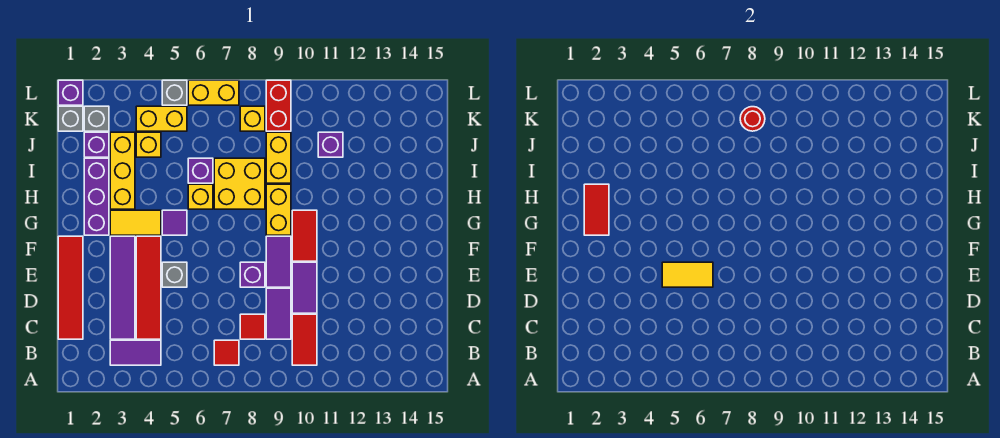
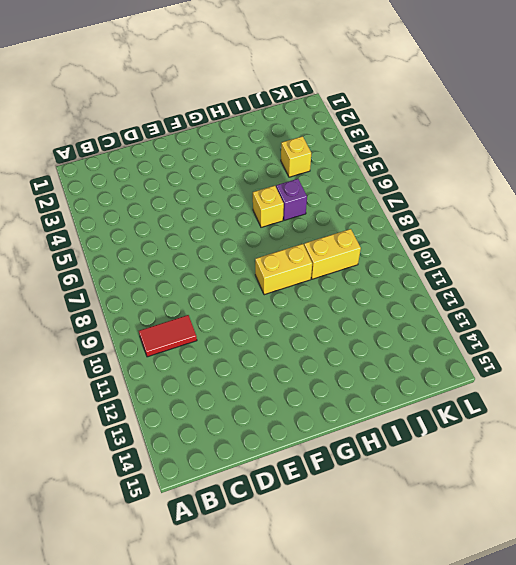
none -> purple 1x2 tile [110,340,161,365]
none -> red 1x1 tile [214,340,239,365]
none -> red 1x4 tile [58,236,83,339]
none -> purple 1x4 tile [110,236,135,339]

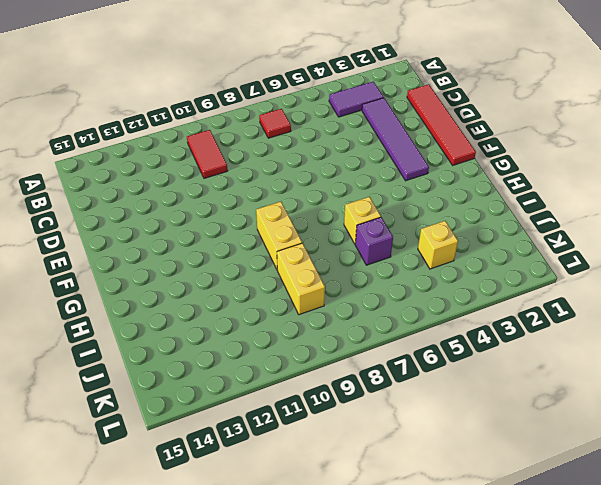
none -> red 1x4 tile [136,236,161,339]
none -> red 1x1 tile [240,314,265,339]
none -> purple 1x2 tile [266,288,291,339]
none -> purple 1x2 tile [292,262,317,313]

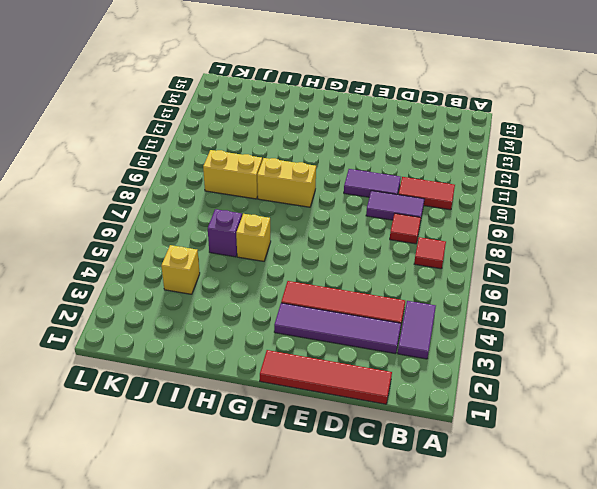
none -> grey 1x1 brick [162,262,187,287]
none -> purple 1x1 brick [240,262,265,287]
none -> purple 1x2 tile [266,236,291,287]
none -> red 1x2 tile [292,210,317,261]

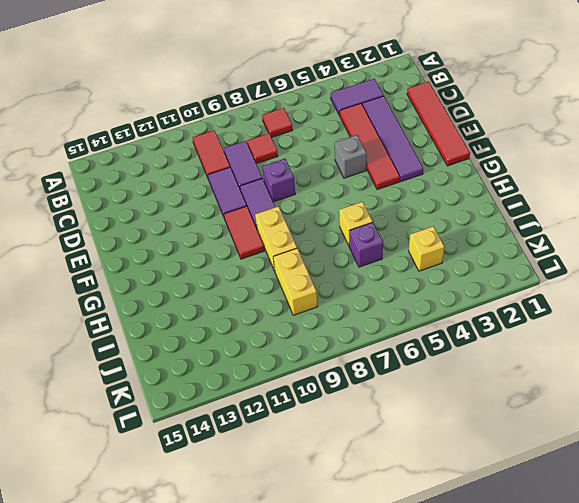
none -> purple 1x3 brick [84,158,109,235]
none -> yellow 1x2 tile [110,210,161,235]
none -> purple 1x1 tile [162,210,187,235]
none -> yellow 1x3 brick [110,132,135,209]

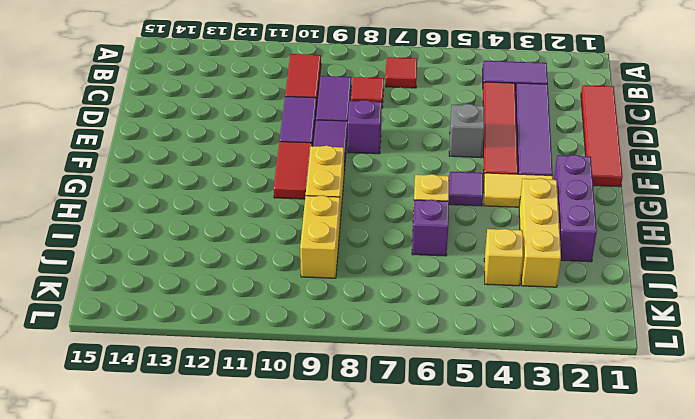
none -> yellow 2x2 brick [214,158,265,209]
none -> purple 1x1 brick [84,132,109,157]
none -> purple 1x1 brick [318,132,343,157]
none -> grey 1x1 brick [58,106,83,131]

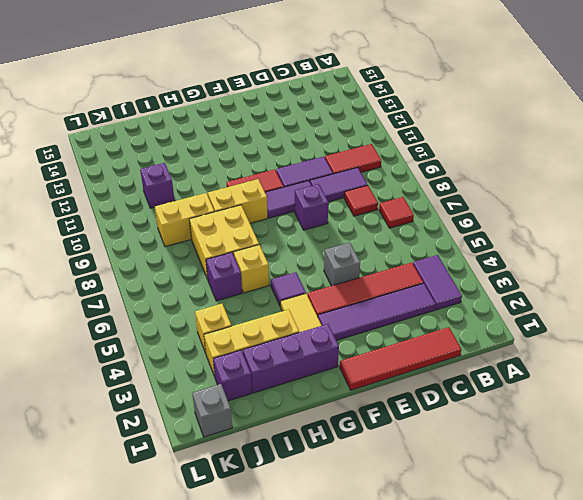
none -> grey 1x1 brick [84,106,109,131]
none -> yellow 1x2 brick [136,106,187,131]
none -> yellow 1x1 brick [240,106,265,131]
none -> red 1x2 brick [266,80,291,131]

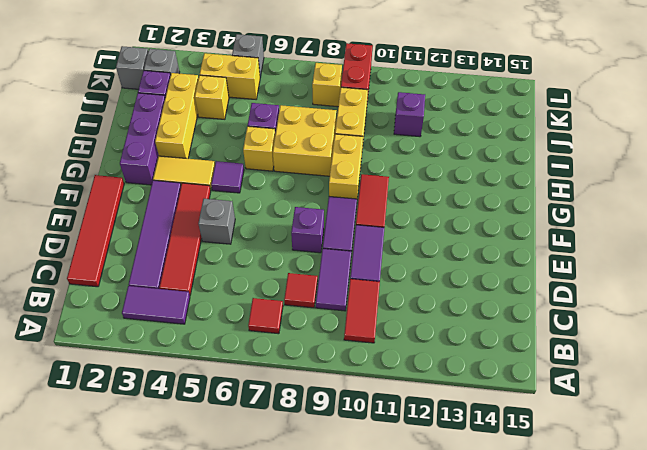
none -> purple 1x1 brick [58,80,83,105]
none -> yellow 1x2 brick [188,80,239,105]
none -> yellow 1x2 tile [662,262,713,287]
none -> red 1x2 tile [584,184,609,235]

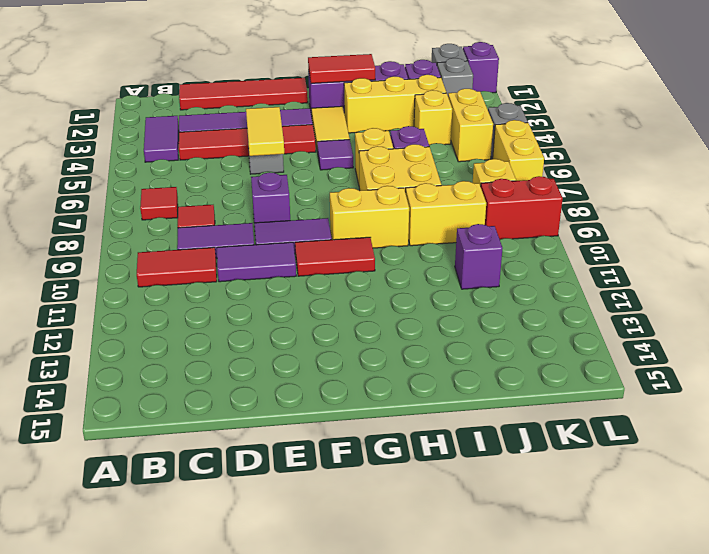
none -> red 1x1 round brick [740,107,765,131]

